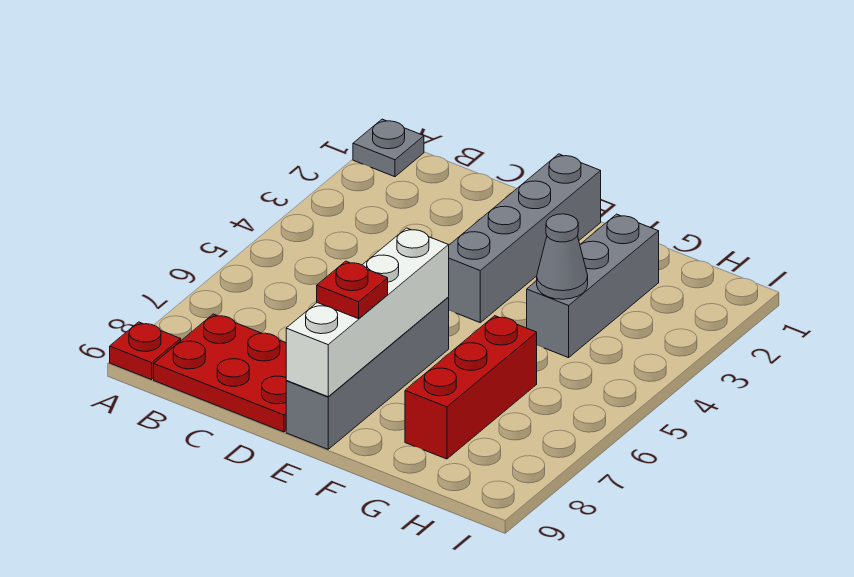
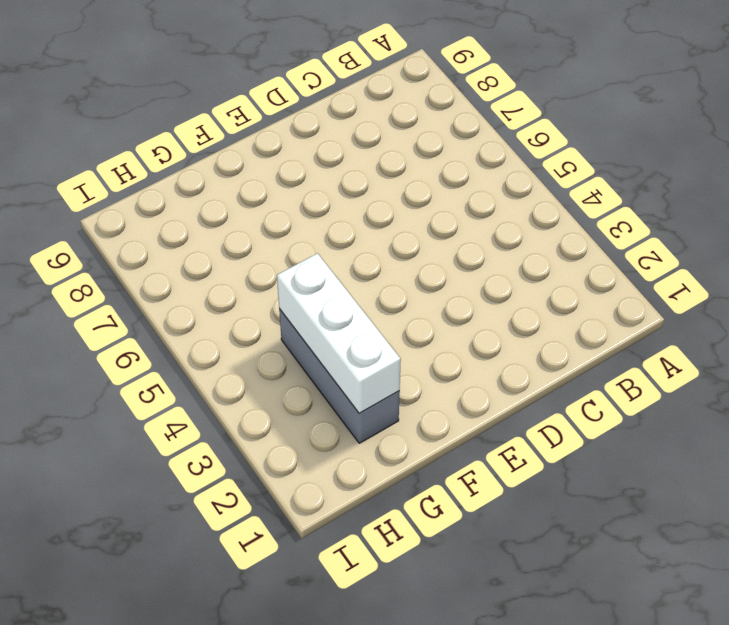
white 1x3 brick [277,253,401,413] -> grey 1x1 cone [537,214,588,299]
none -> grey 1x1 plate [353,119,424,177]
none -> red 1x1 plate [110,322,181,380]

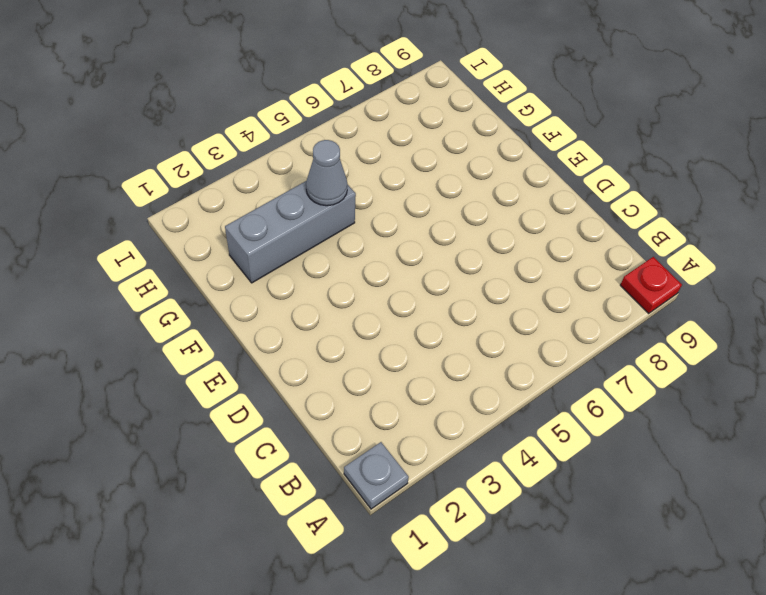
none -> red 2x3 plate [154,314,287,432]
none -> grey 1x4 brick [448,154,601,322]

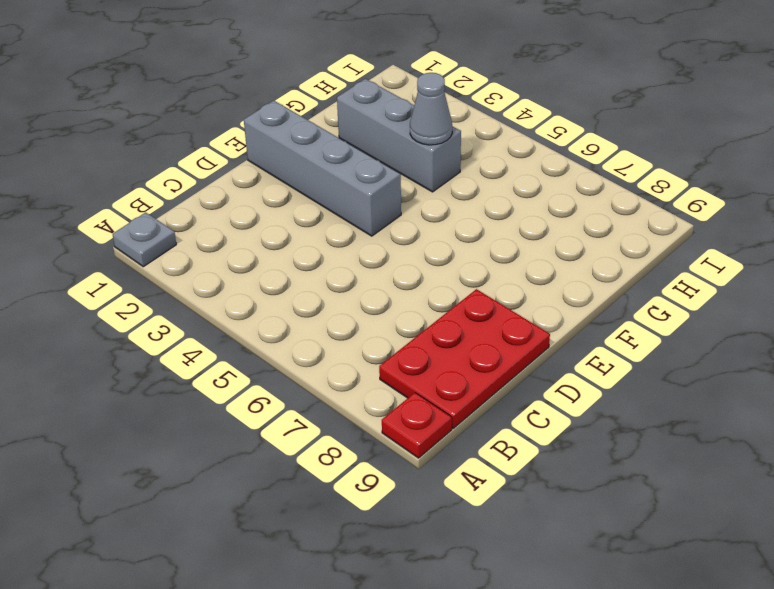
none -> grey 1x4 brick [286,298,449,449]
none -> red 1x3 brick [405,316,537,459]

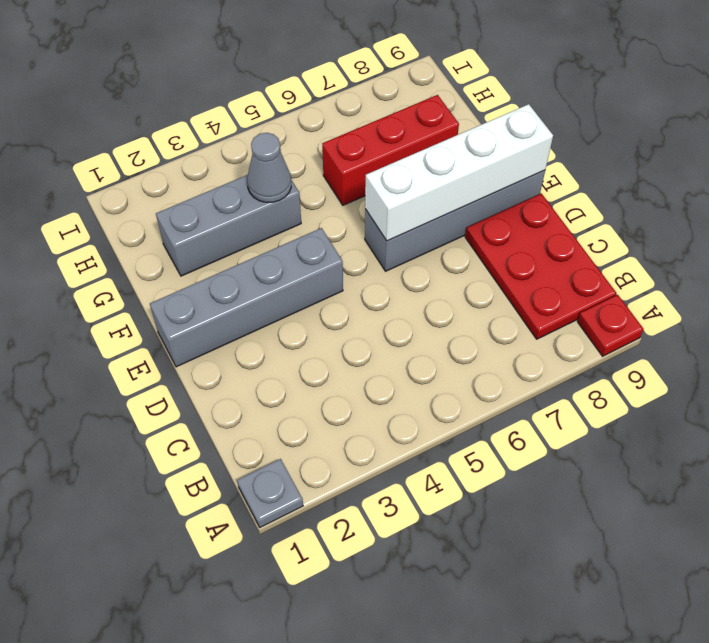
none -> red 1x1 plate [317,261,388,319]

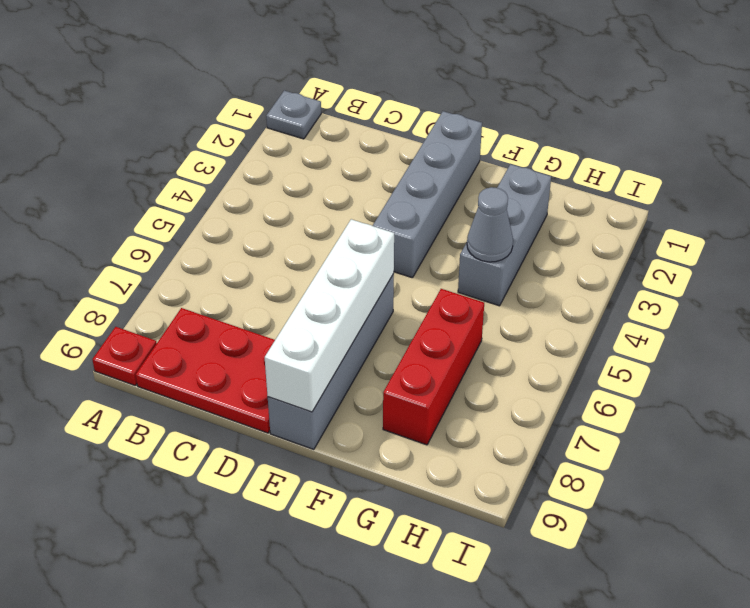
none -> red 1x1 plate [317,261,388,319]

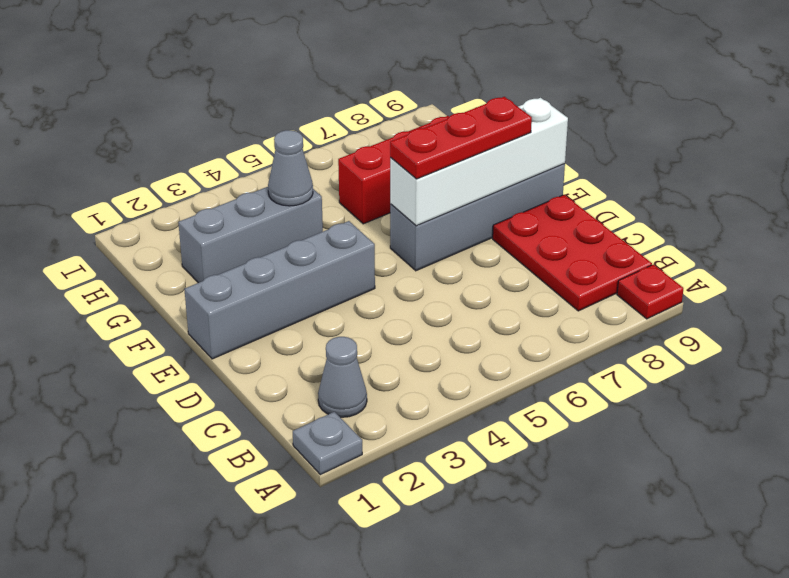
grey 1x1 cone [318,337,367,417] -> none
red 1x3 plate [390,97,532,179] -> red 1x1 plate [317,261,388,319]

